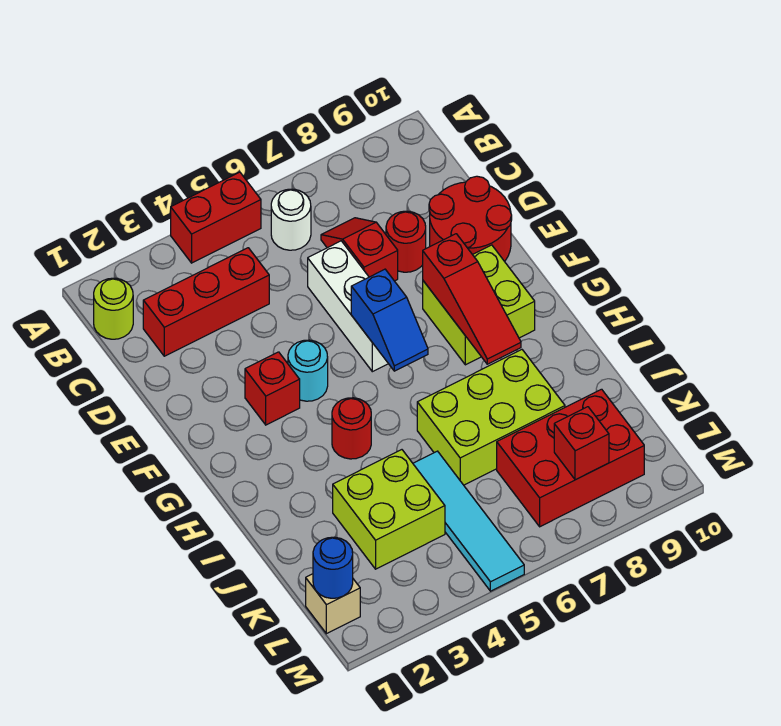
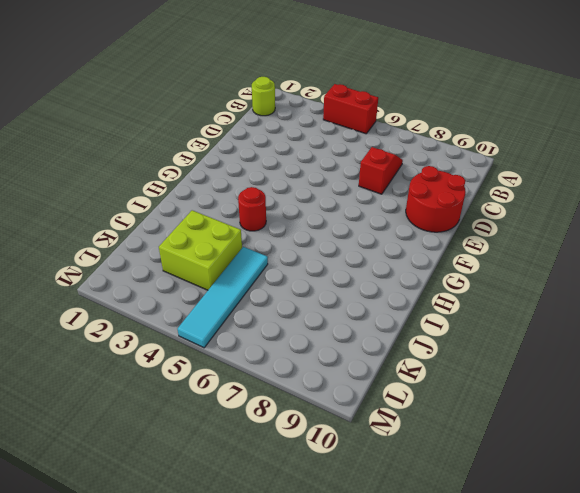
none -> white 1x1 round brick [271,189,311,250]
none -> red 1x3 brick [143,248,269,356]
none -> white 1x3 brick [308,241,388,372]

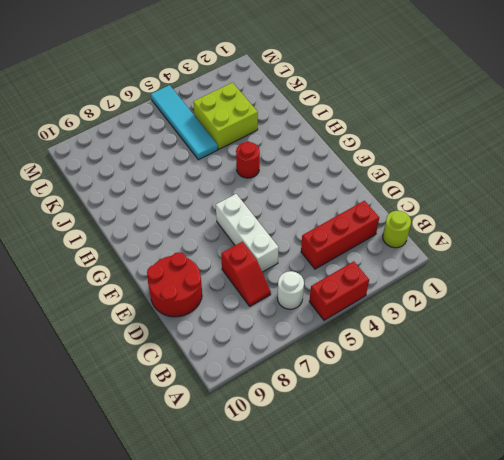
none -> red 1x1 round brick [386,211,426,272]
none -> red 1x1 brick [245,352,300,425]
none -> cyan 1x1 round brick [288,340,328,401]

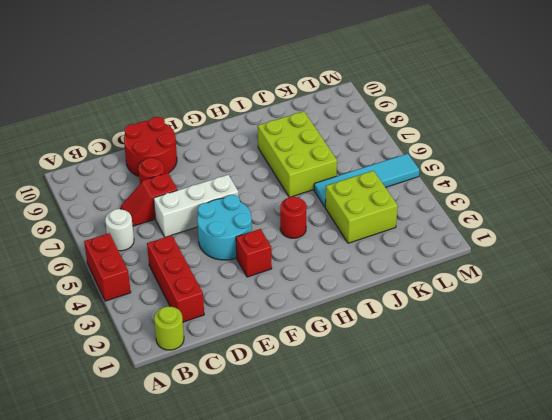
cyan 2x2 round brick [197,195,252,260] -> cyan 1x1 round brick [288,340,328,401]
none -> lime 2x2 brick [423,245,535,365]
none -> red 2x3 brick [497,389,644,527]
none -> tan 1x1 brick [306,574,360,634]

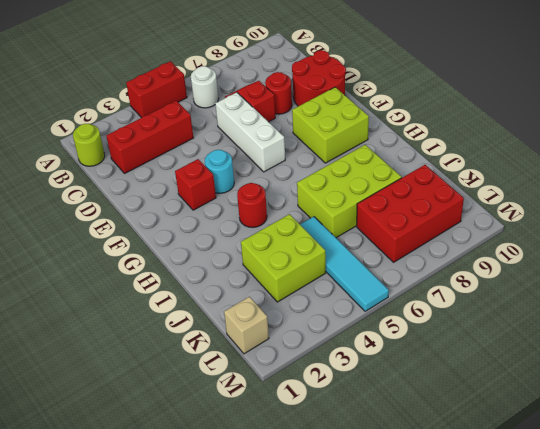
none -> blue 1x2 slope [351,269,428,371]
none -> red 1x3 slope [423,234,521,364]
none -> blue 1x1 round brick [313,537,353,598]

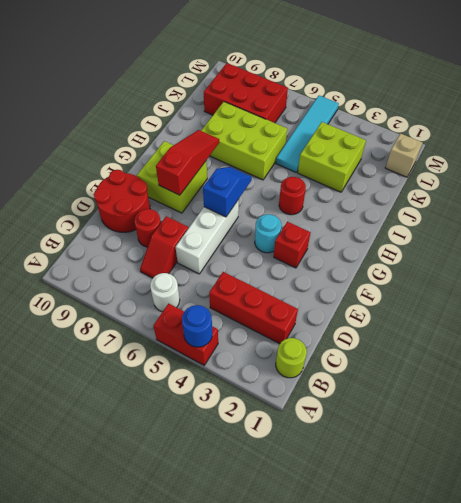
blue 1x1 round brick [182,305,212,347] -> blue 1x1 round brick moved to [313,537,353,598]
none -> red 1x1 brick [554,407,609,480]

